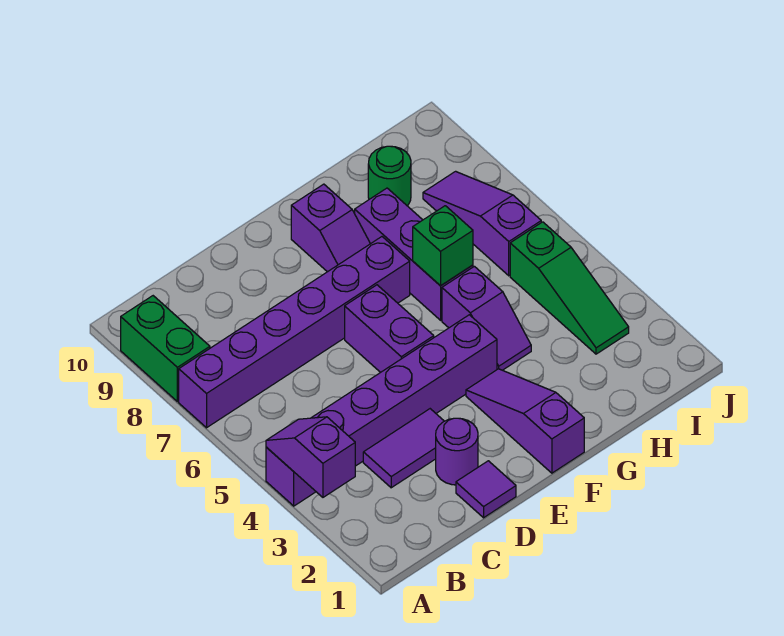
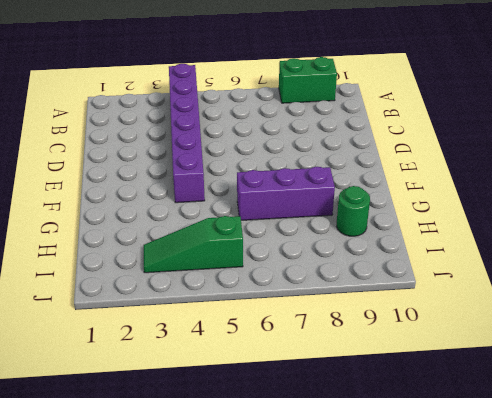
none -> purple 1x6 brick [179,237,410,428]
none -> purple 1x2 tile [363,409,444,488]
none -> purple 1x1 tile [456,461,516,518]

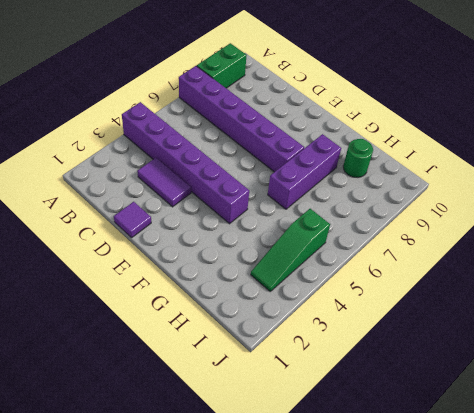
none -> purple 1x1 round brick [436,418,478,485]
none -> purple 1x2 brick [345,285,434,372]
none -> purple 1x3 slope [466,369,584,473]

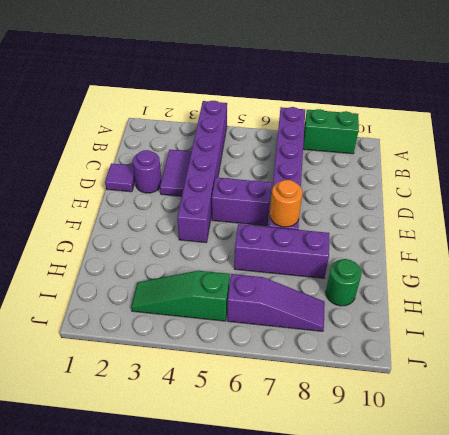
orange 1x1 round brick [270,180,303,227] -> none
none -> purple 1x3 slope [466,369,584,473]
none -> purple 1x2 slope [291,184,370,272]
none -> purple 1x2 slope [442,266,531,370]

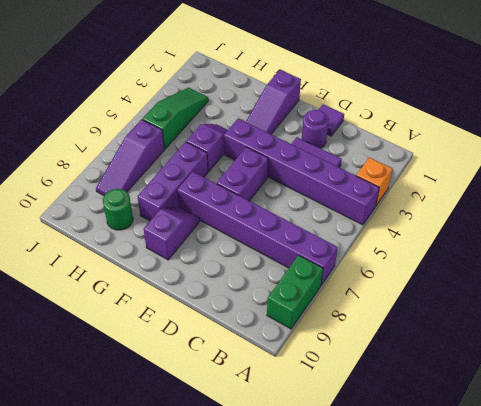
orange 1x1 brick [356,158,392,205] -> none
none -> purple 1x2 slope [266,417,355,497]
none -> green 1x1 brick [413,206,473,286]

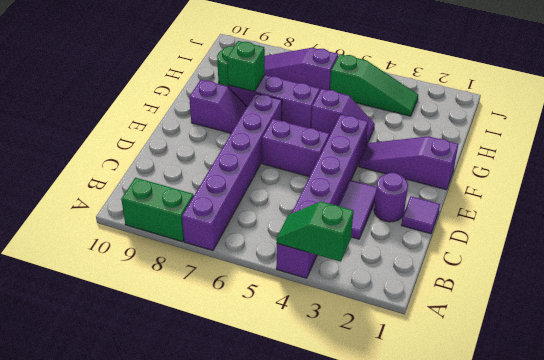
green 1x2 slope [277,201,354,262] -> purple 1x2 slope [266,417,355,497]
green 1x1 brick [227,41,265,91] -> green 1x1 brick moved to [413,206,473,286]

